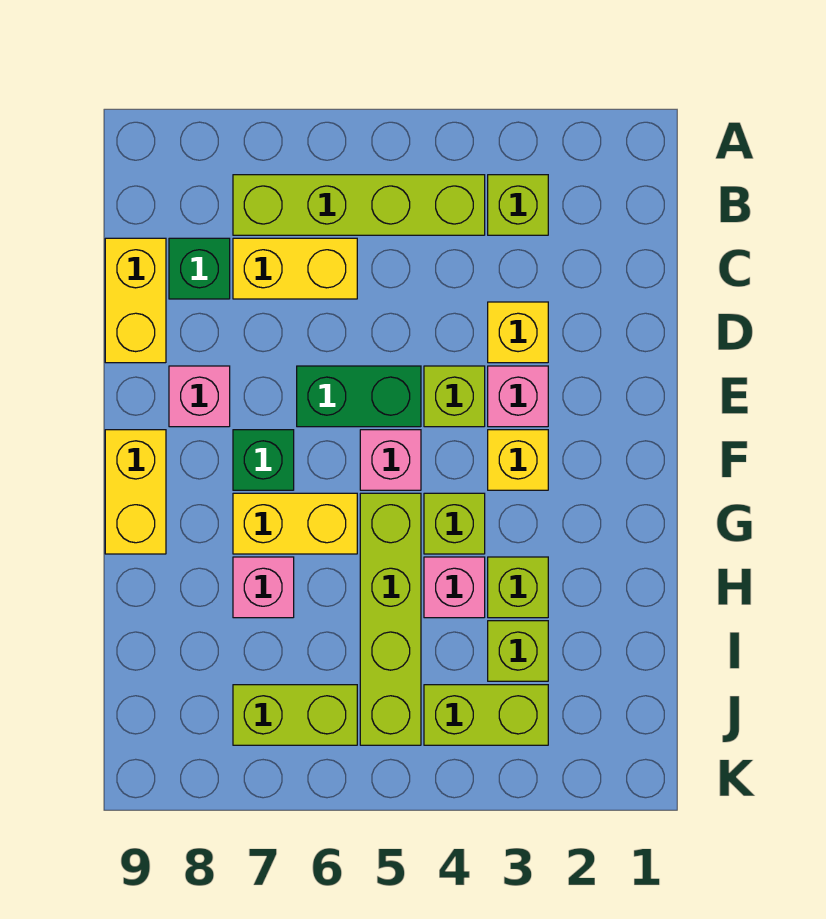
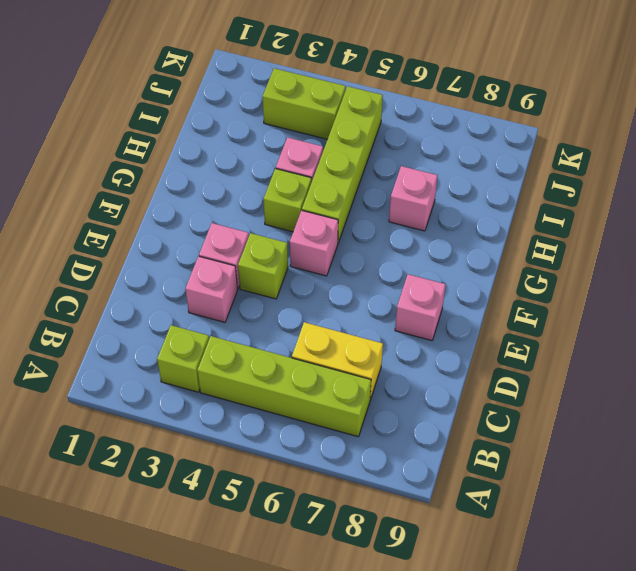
pink 1x1 brick [185,256,238,322] -> yellow 1x1 brick [488,302,548,363]
none -> green 1x1 brick [169,238,230,299]
none -> yellow 1x2 brick [105,238,166,363]
none -> green 1x2 brick [297,366,421,427]

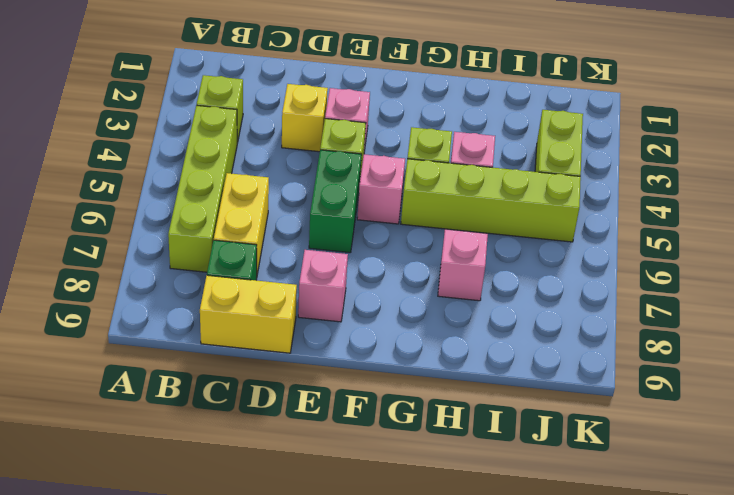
none -> yellow 1x1 brick [488,430,548,490]
none -> green 1x1 brick [233,430,294,490]
none -> yellow 1x2 brick [105,430,166,554]

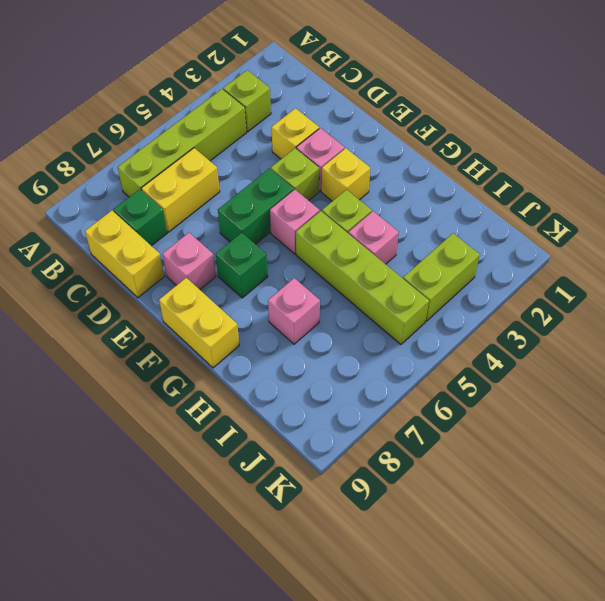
none -> yellow 1x2 brick [233,493,357,554]
none -> lime 1x1 brick [488,557,548,618]
none -> lime 1x1 brick [488,621,548,681]

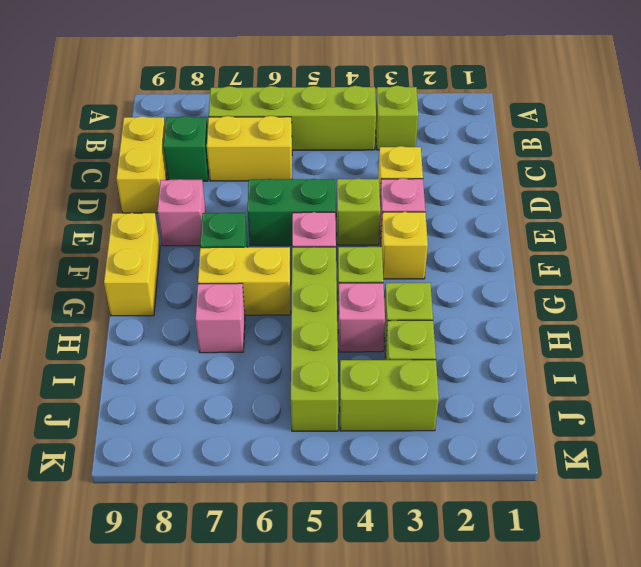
none -> lime 1x2 brick [233,685,357,745]

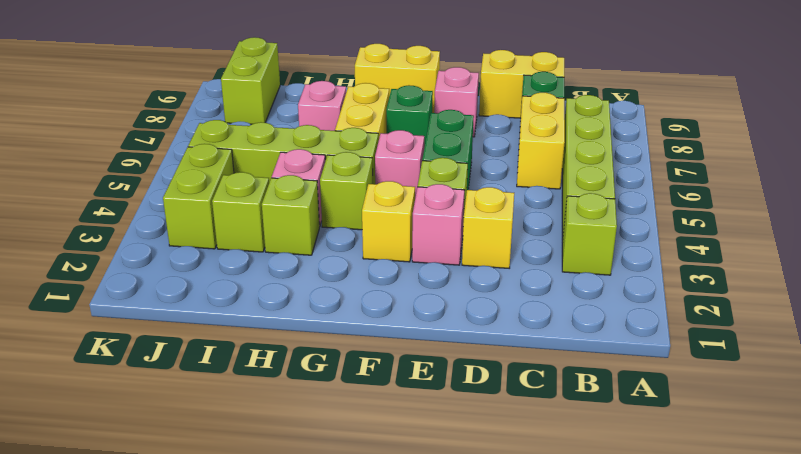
lime 1x2 brick [221,37,280,124] -> lime 1x2 brick moved to [233,685,357,745]

